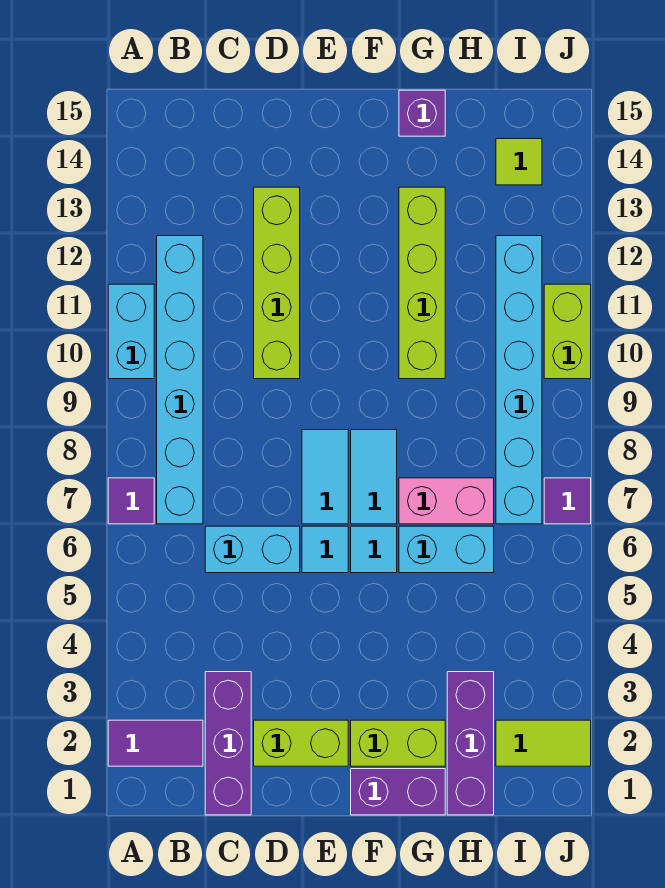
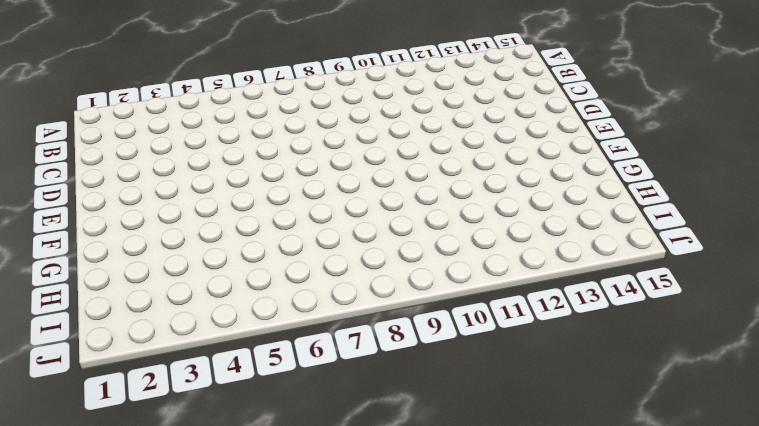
none -> purple 1x2 tile [108,720,203,766]
none -> purple 1x1 tile [108,478,154,524]
none -> cyan 1x2 brick [108,284,154,379]

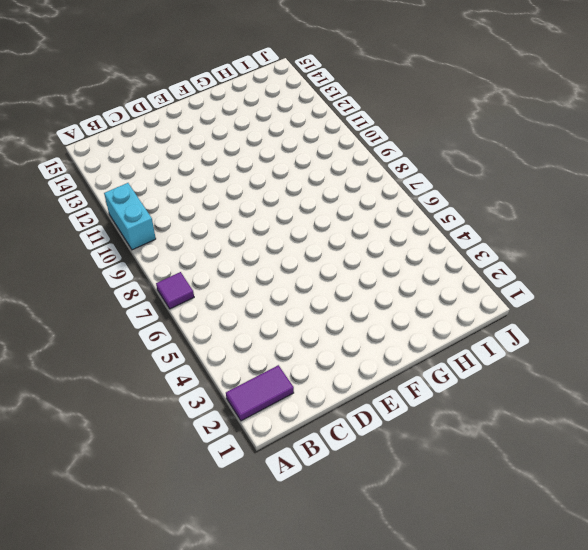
none -> cyan 1x6 brick [157,236,203,524]
none -> purple 1x3 brick [205,672,251,815]
none -> cyan 1x2 brick [205,526,300,573]

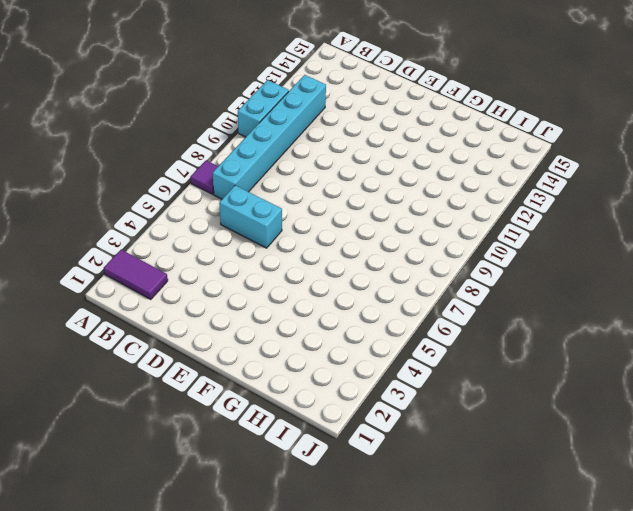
none -> purple 1x3 brick [205,672,251,815]
none -> lime 1x2 brick [254,720,348,766]
none -> lime 1x4 brick [254,187,300,379]

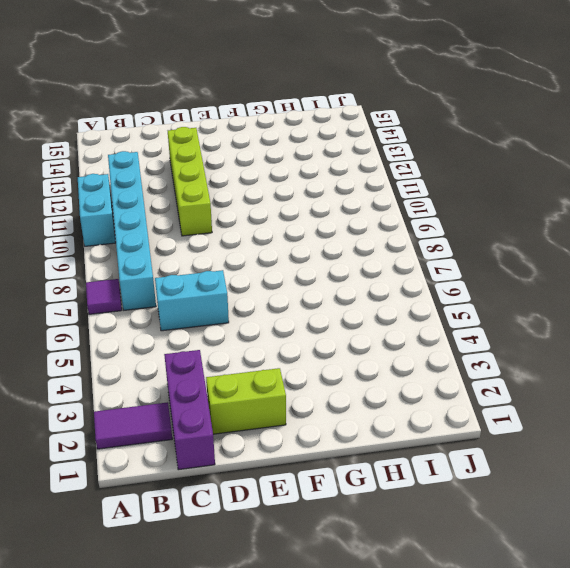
none -> cyan 1x1 tile [302,526,348,573]
none -> cyan 1x2 tile [302,430,348,524]
none -> purple 1x2 brick [351,769,445,815]

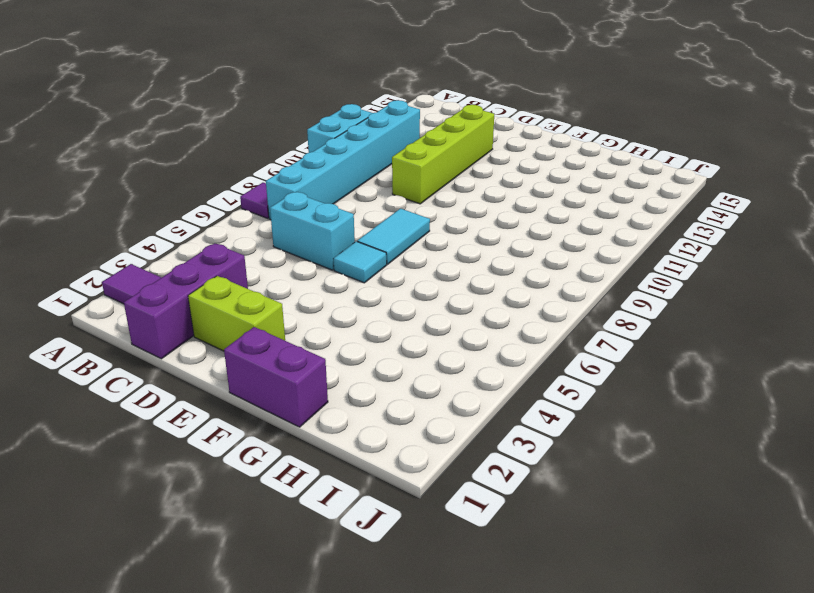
none -> lime 1x2 brick [351,720,445,766]
none -> cyan 1x1 tile [351,526,397,573]
none -> cyan 1x2 tile [351,430,397,524]

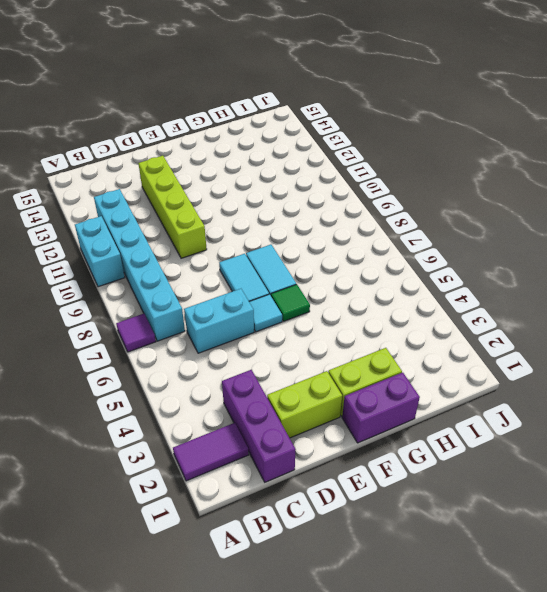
green 1x1 tile [271,284,310,321] -> cyan 1x1 tile [351,526,397,573]
none -> cyan 1x2 brick [399,526,494,573]
none -> pink 1x2 brick [399,478,494,524]
none -> lime 1x4 brick [399,187,445,379]

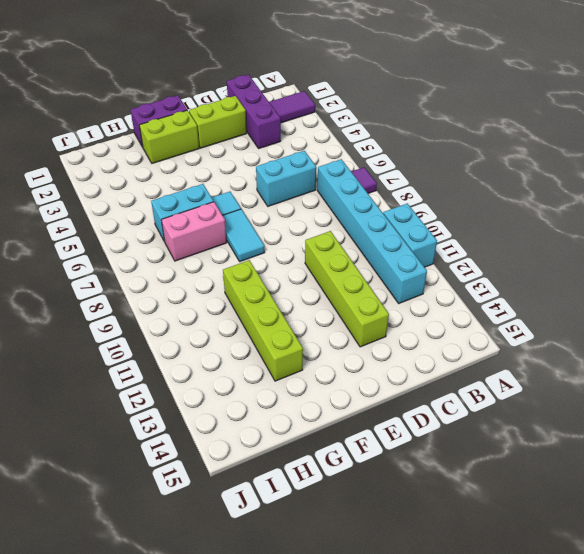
none -> cyan 1x1 tile [302,526,348,573]
none -> cyan 1x2 tile [302,430,348,524]
none -> purple 1x1 brick [399,90,445,136]

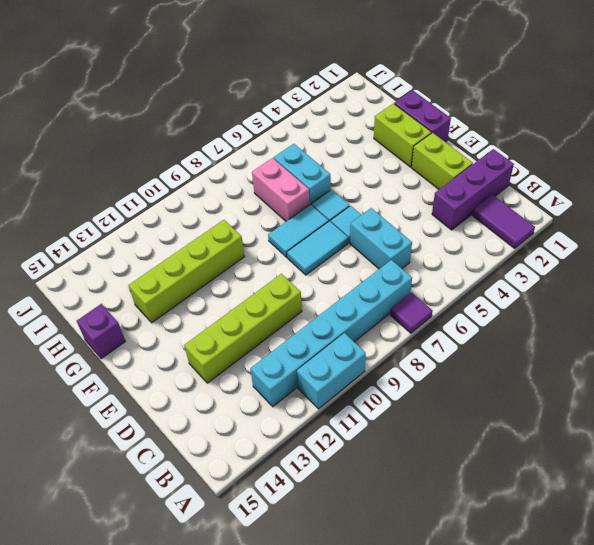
none -> purple 1x3 brick [447,672,494,815]
none -> lime 1x2 tile [496,720,591,766]
none -> cyan 1x6 brick [496,236,542,524]

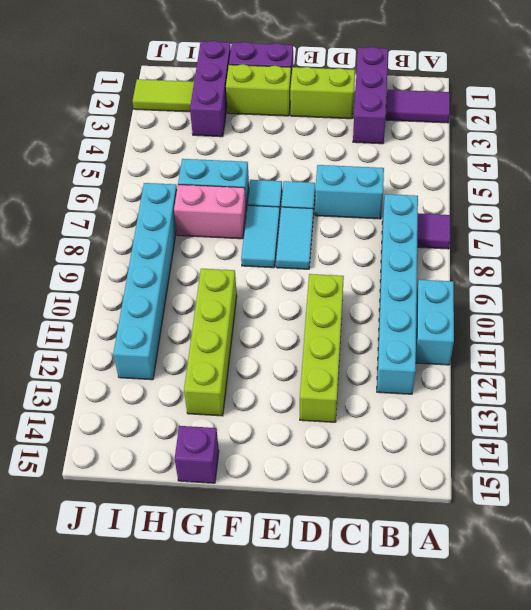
none -> lime 1x1 tile [496,139,542,185]
none -> purple 1x1 tile [544,478,591,524]
none -> lime 1x2 brick [544,284,591,379]

